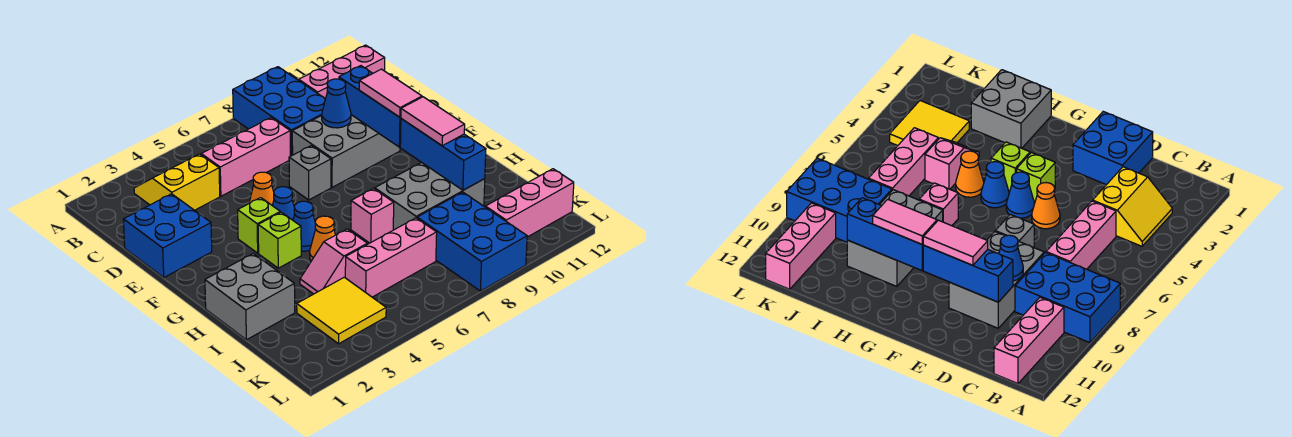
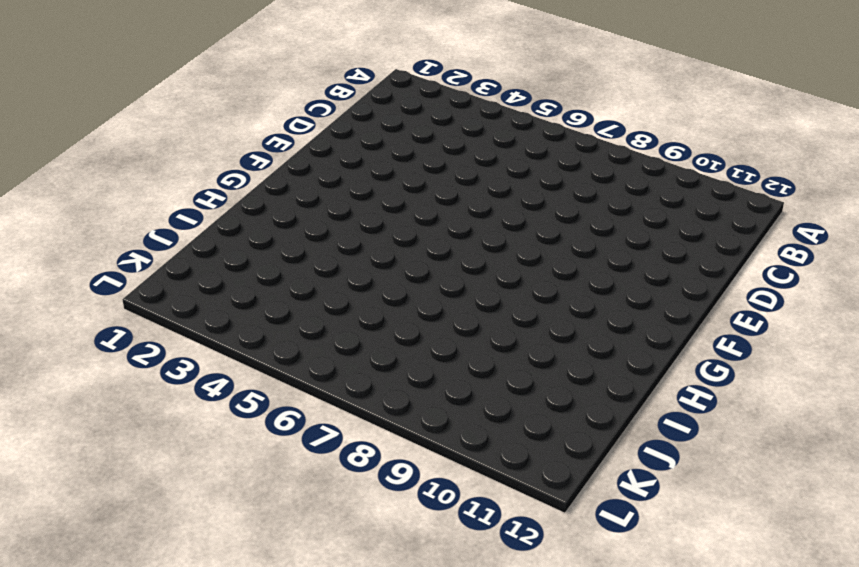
none -> blue 2x3 brick [233,67,325,156]
none -> yellow 2x2 slope [134,154,220,210]
none -> pink 1x3 brick [299,45,385,99]

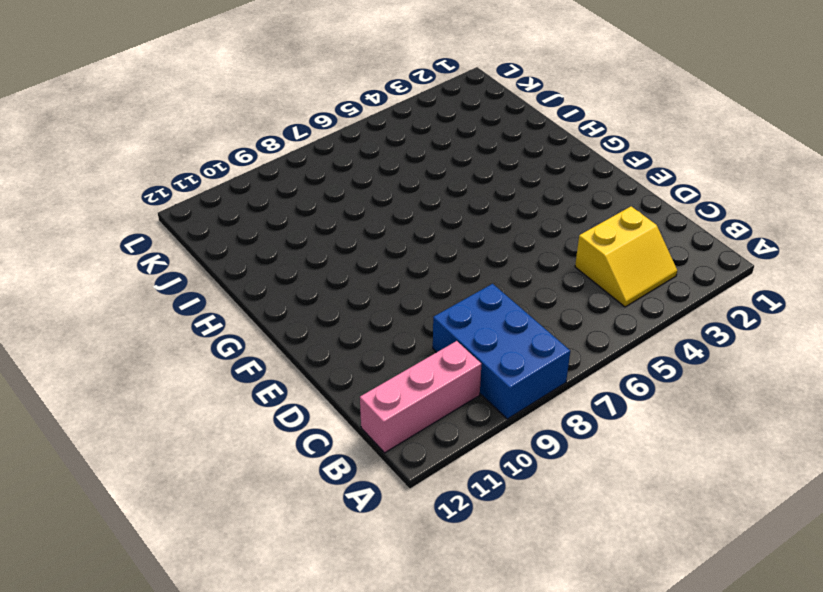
none -> pink 1x3 brick [201,118,290,196]
none -> blue 2x2 brick [123,194,212,277]
none -> grey 2x3 brick [292,115,400,187]

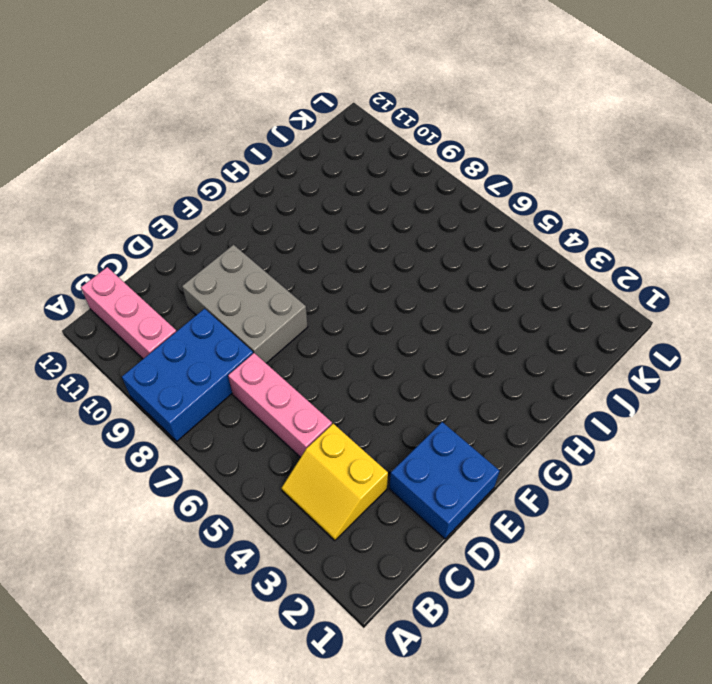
none -> orange 1x1 cone [249,172,274,205]
none -> grey 1x1 brick [289,146,331,200]
none -> lime 1x1 brick [238,198,280,253]

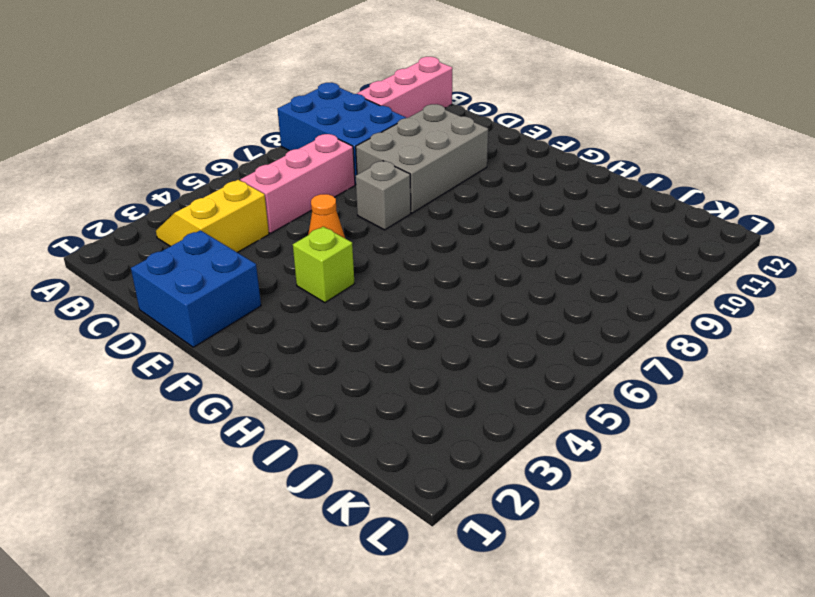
none -> blue 1x1 cone [272,187,295,220]
none -> lime 1x1 brick [258,212,301,268]
none -> blue 1x1 cone [293,201,315,251]

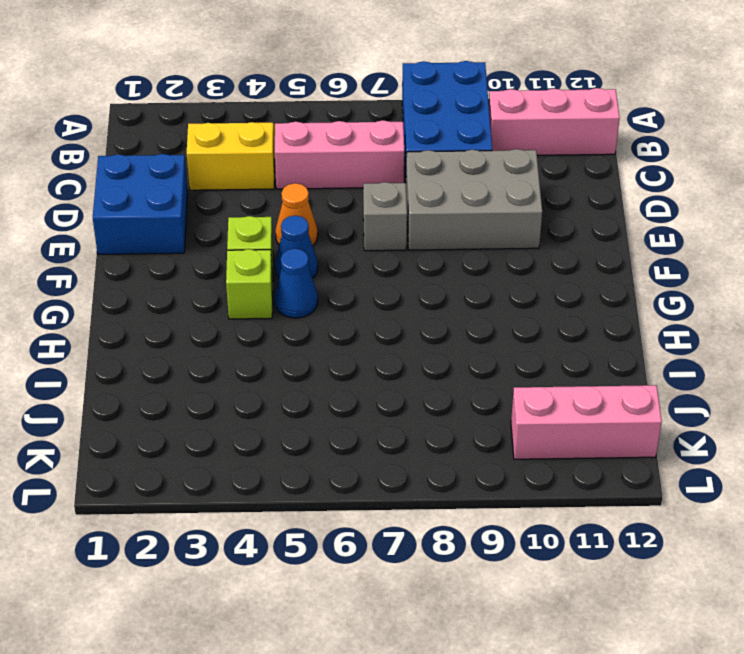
none -> grey 2x2 brick [205,253,295,340]
none -> orange 1x1 cone [310,216,335,261]
none -> pink 1x1 brick [351,188,394,243]

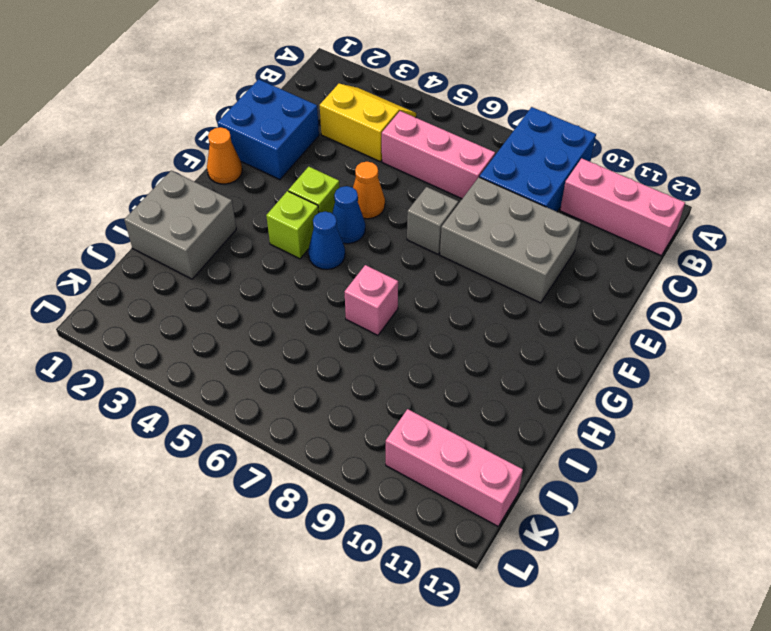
orange 1x1 cone [207,127,242,184] -> orange 1x1 cone moved to [310,216,335,261]
none -> grey 2x3 brick [375,162,485,230]
none -> pink 1x2 slope [300,229,367,294]
none -> yellow 2x2 tile [297,277,386,344]

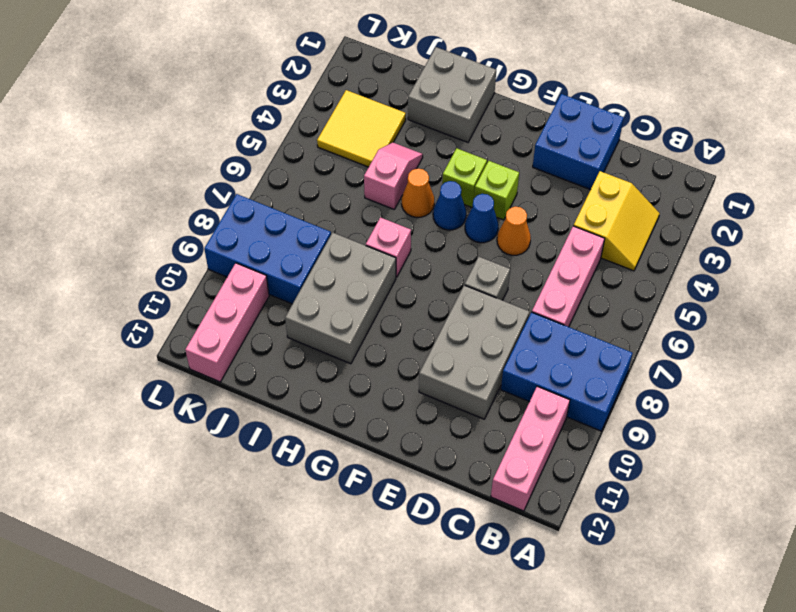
none -> pink 1x3 brick [345,218,437,297]
none -> blue 1x1 cone [322,79,351,128]
none -> blue 1x3 brick [339,66,401,147]

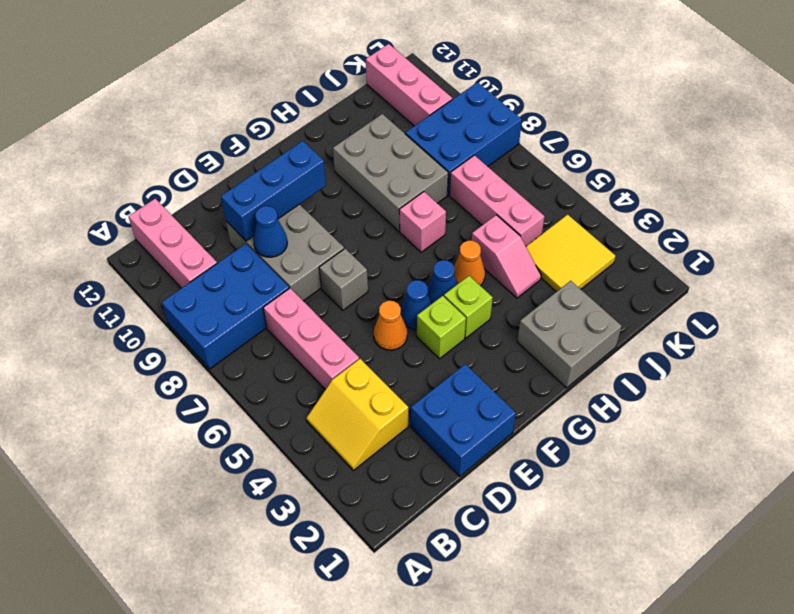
none -> blue 1x3 brick [400,119,486,190]
none -> pink 1x2 tile [359,69,422,117]
none -> pink 1x2 tile [401,97,465,146]

